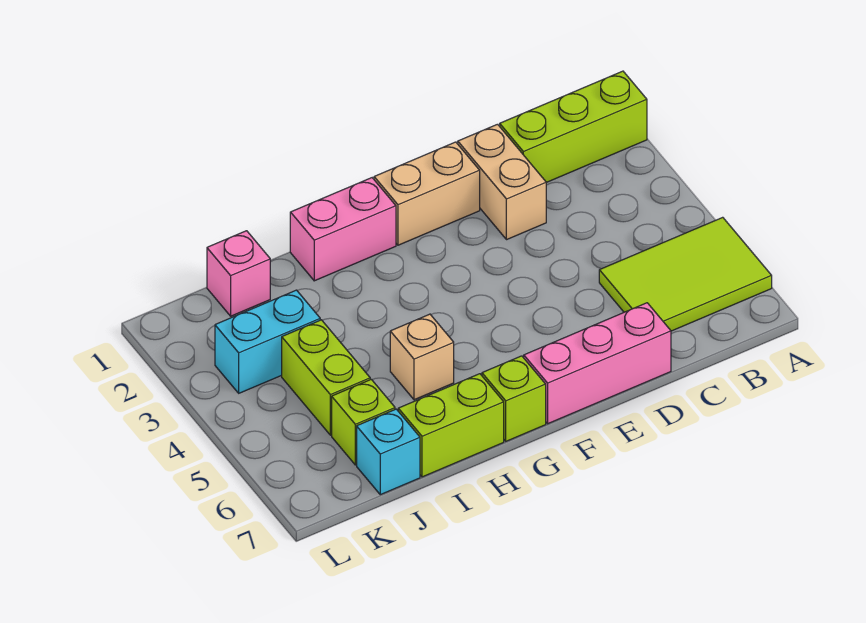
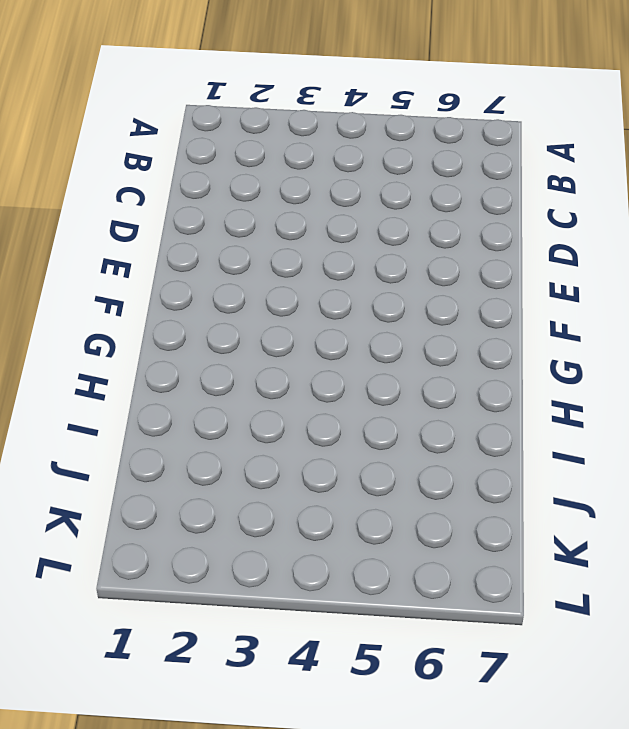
none -> lime 1x3 brick [500,71,647,183]
none -> lime 2x3 tile [599,217,772,331]
none -> tan 1x2 brick [458,124,546,240]

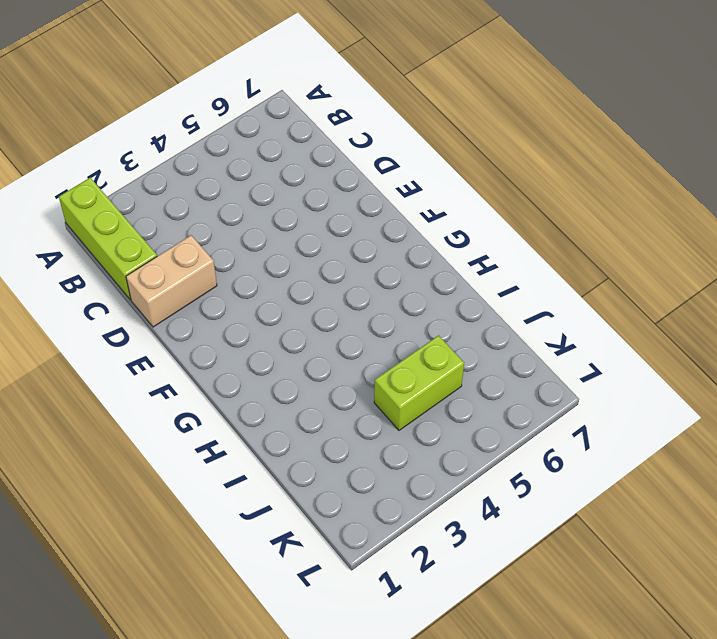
none -> lime 2x3 tile [599,217,772,331]
none -> pink 1x3 brick [524,303,671,424]
none -> tan 1x2 brick [374,142,480,245]

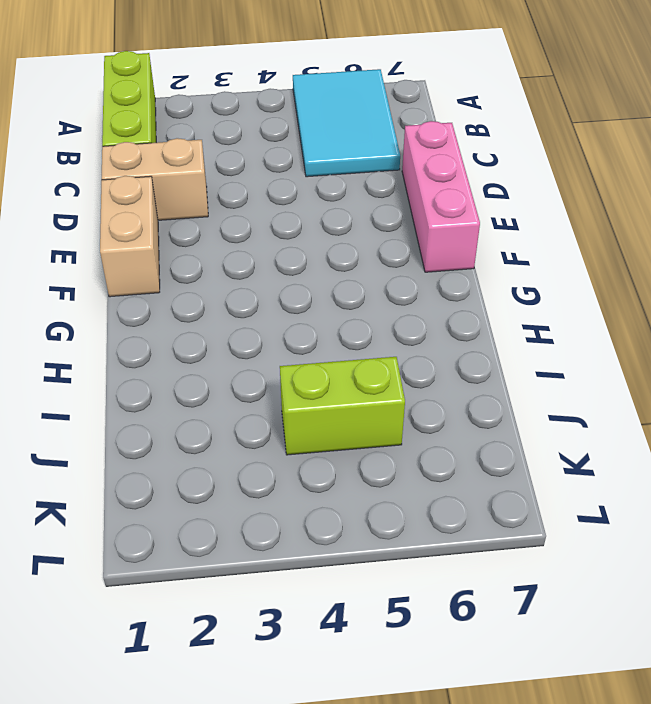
cyan 2x3 tile [293,69,400,177] -> lime 2x3 tile [599,217,772,331]
none -> pink 1x2 brick [290,178,396,281]
none -> lime 1x1 brick [482,356,546,441]
none -> tan 1x1 brick [390,314,454,400]

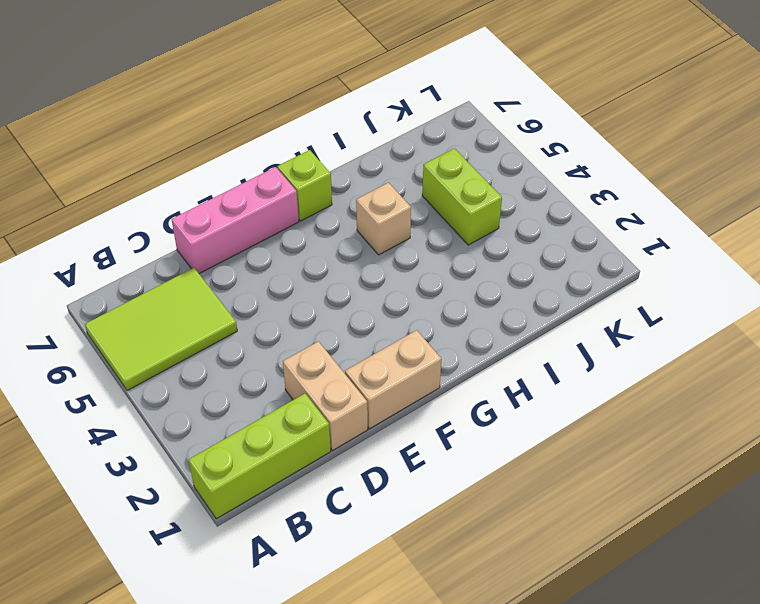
none -> pink 1x2 brick [290,178,396,281]
none -> lime 1x2 brick [398,374,504,477]
none -> pink 1x1 brick [207,231,270,316]

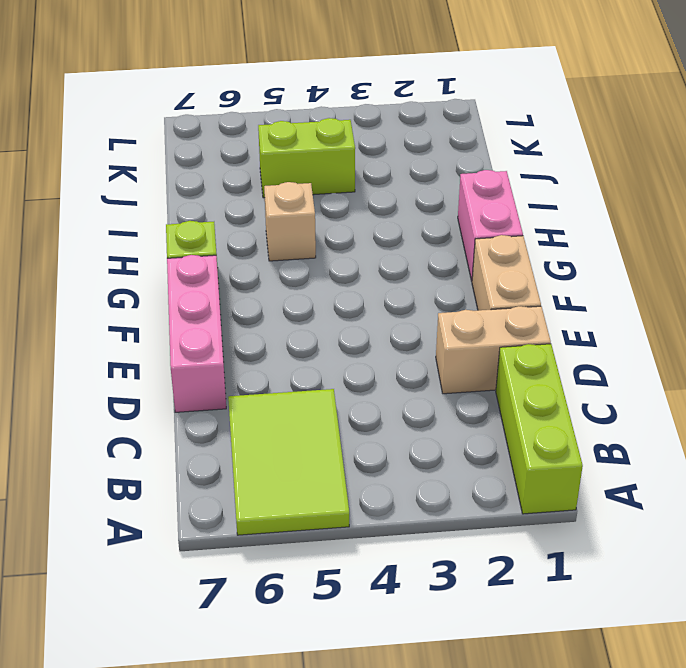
none -> lime 1x2 brick [398,374,504,477]
none -> pink 1x1 brick [207,231,270,316]
none -> cyan 1x2 brick [215,290,320,393]

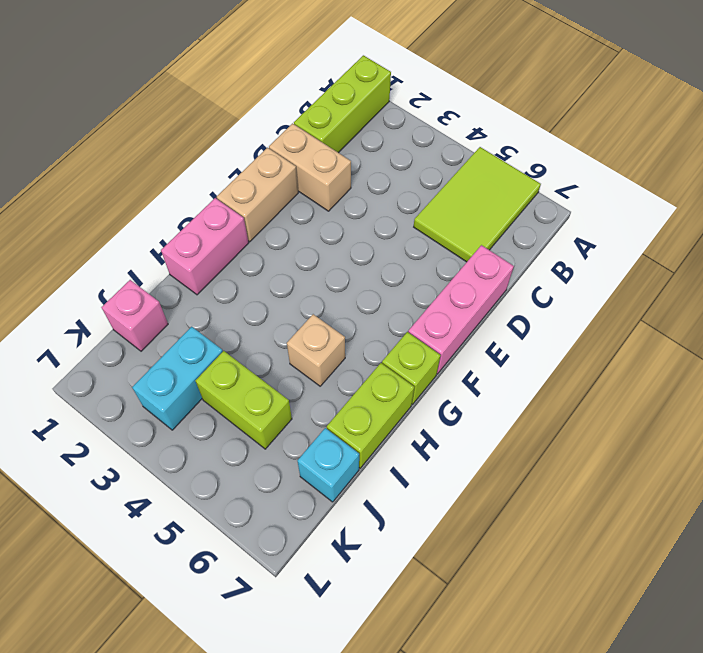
none -> lime 1x1 brick [332,379,395,465]

